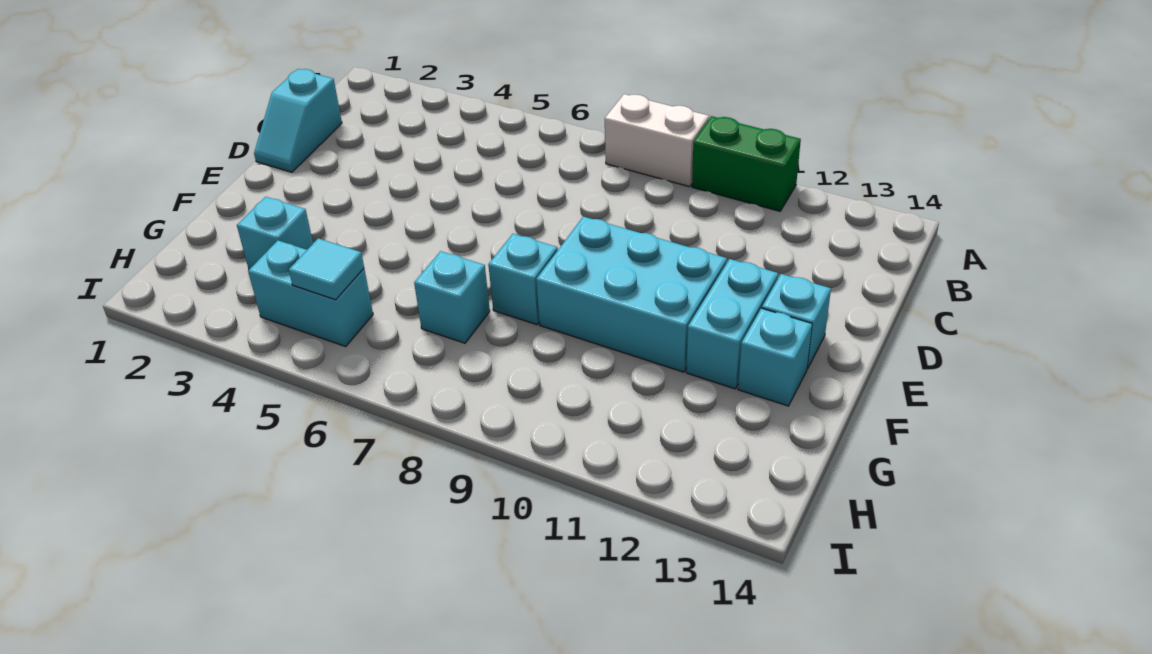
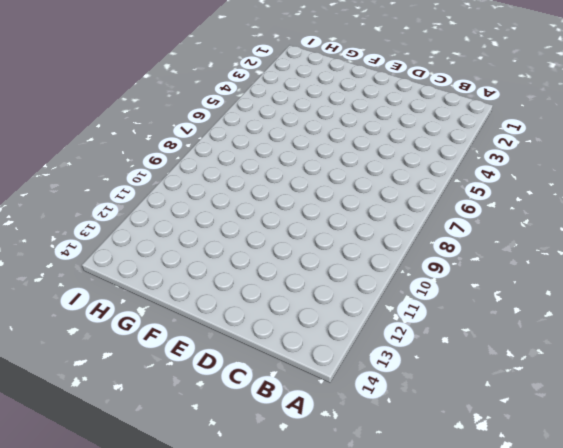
none -> white 1x2 brick [605,94,709,187]
none -> green 1x2 brick [692,116,801,211]
none -> cyan 1x2 slope [254,69,342,172]

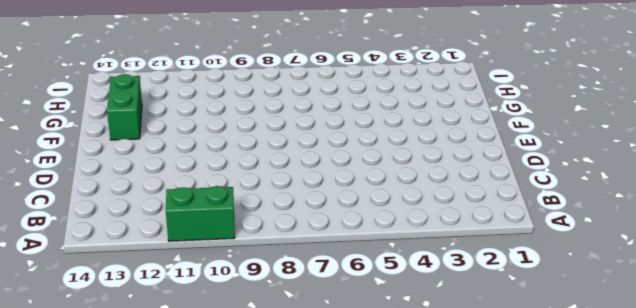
green 1x2 brick [107,74,142,140] -> cyan 1x1 brick [738,308,812,406]
none -> white 1x2 brick [605,94,709,187]
none -> cyan 1x2 slope [254,69,342,172]
none -> cyan 2x3 brick [536,217,727,372]

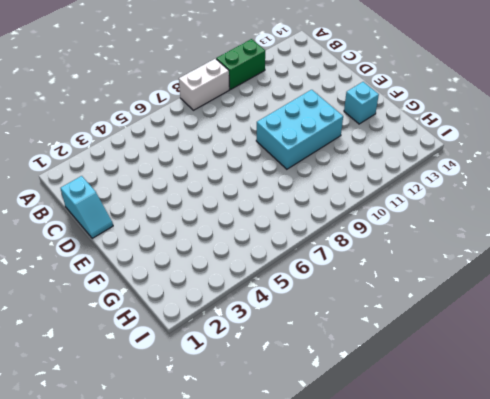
none -> cyan 1x2 brick [686,259,778,389]
none -> cyan 1x1 brick [762,274,831,369]
none -> cyan 1x1 brick [488,234,558,325]

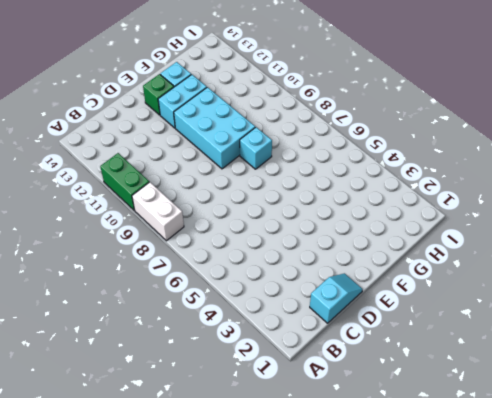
green 1x1 brick [143,74,174,115] -> cyan 1x1 brick [762,274,831,369]
none -> cyan 1x1 brick [237,197,313,269]
none -> cyan 1x1 brick [414,251,490,343]
none -> cyan 1x2 brick [248,241,373,346]

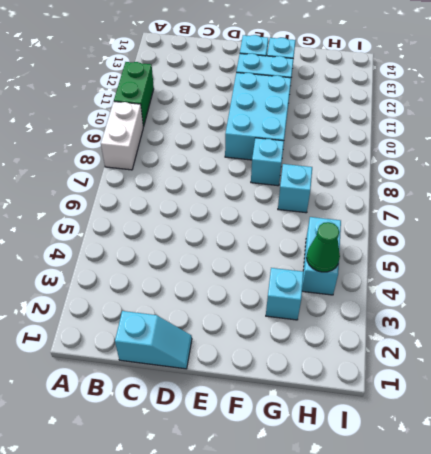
green 1x1 cone [307,222,340,272] -> none
none -> cyan 1x1 tile [289,238,364,300]

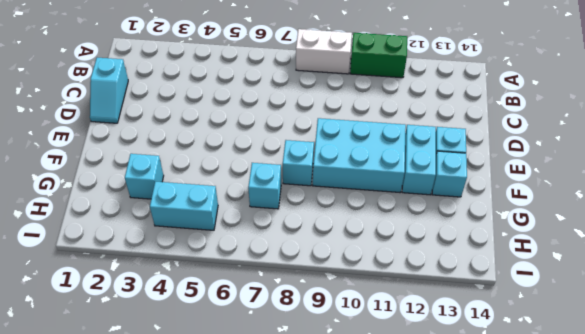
none -> cyan 1x1 tile [289,238,364,300]

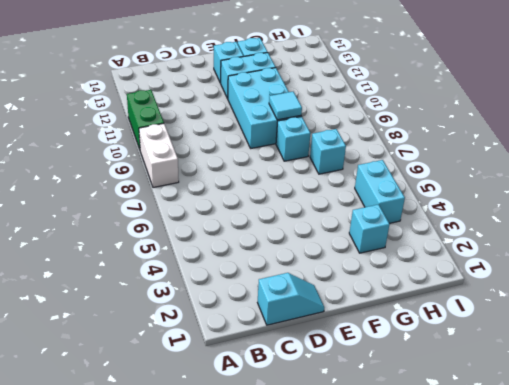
cyan 1x1 tile [269,92,302,120] -> cyan 1x1 tile moved to [289,238,364,300]

